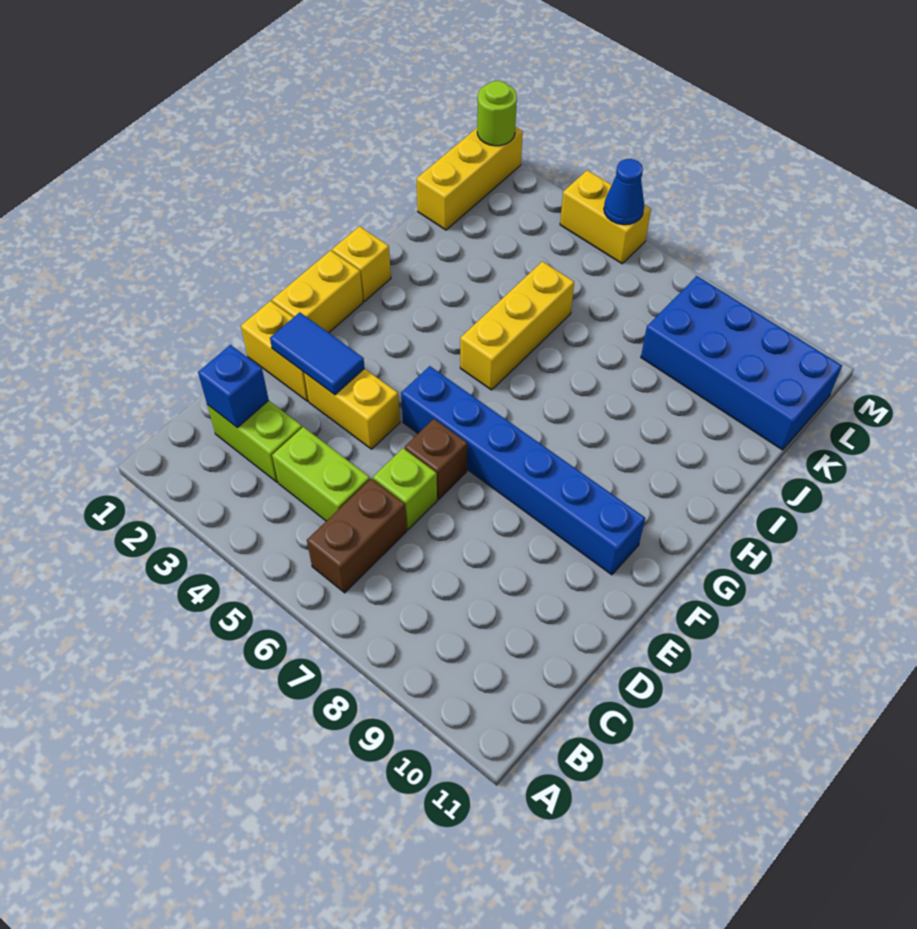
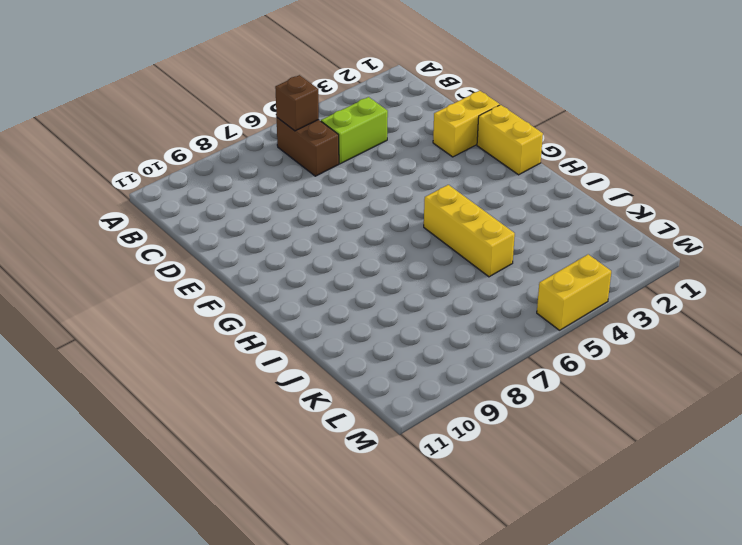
brown 1x1 brick [275,75,319,131] -> brown 1x1 brick moved to [405,419,467,499]
none -> lime 1x2 brick [207,401,302,482]
none -> lime 1x1 brick [373,448,437,530]
none -> yellow 1x2 brick [304,369,400,449]

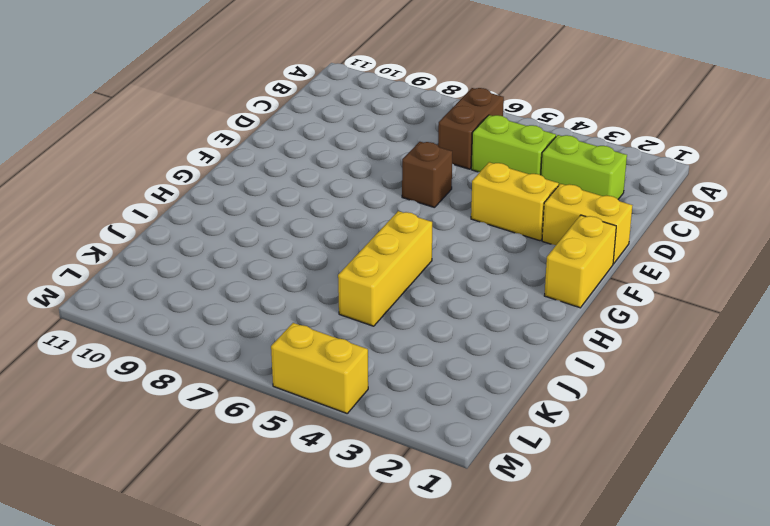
none -> lime 1x1 brick [373,448,437,530]
none -> blue 1x6 brick [401,366,645,575]
none -> yellow 1x1 brick [332,226,391,301]

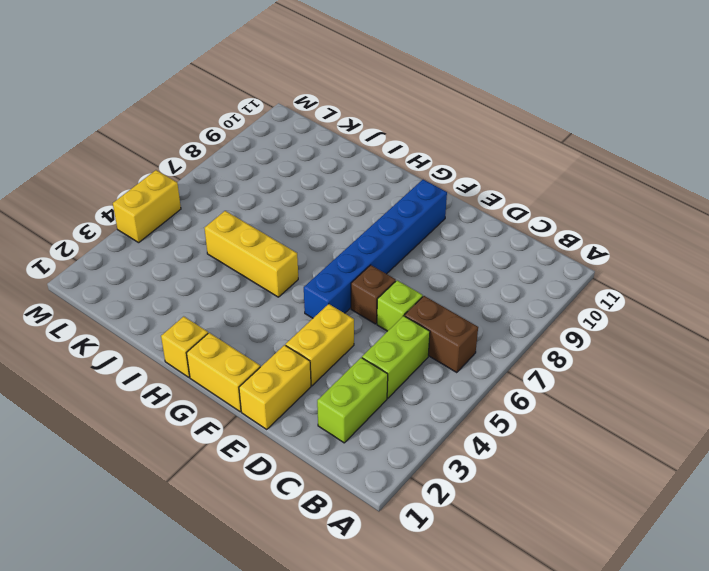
none -> yellow 1x3 brick [416,127,523,230]
none -> blue 2x4 brick [641,276,842,450]
none -> blue 1x1 brick [198,345,269,428]

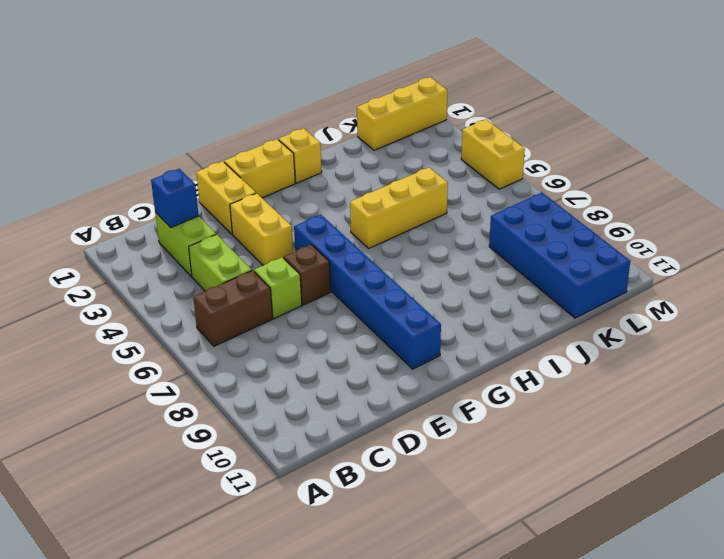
none -> blue 1x2 tile [270,312,364,395]
none -> lime 1x1 round brick [477,81,517,146]
none -> blue 1x1 cone [604,159,644,225]

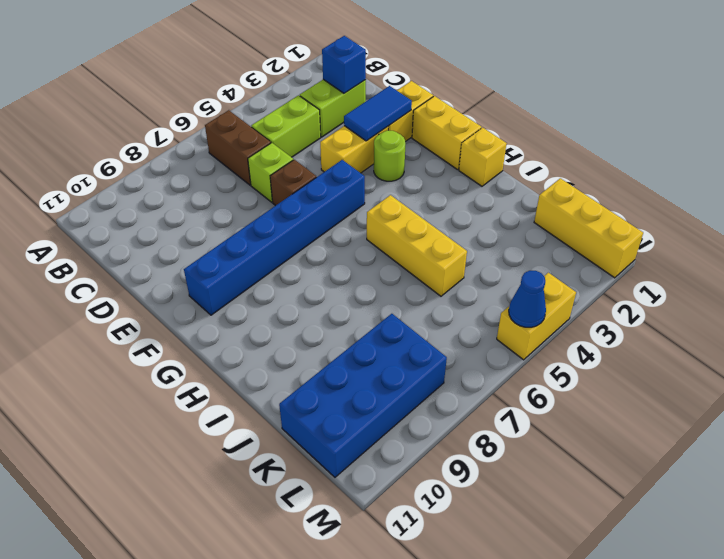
lime 1x1 round brick [374,130,406,181] -> lime 1x1 round brick moved to [477,81,517,146]

